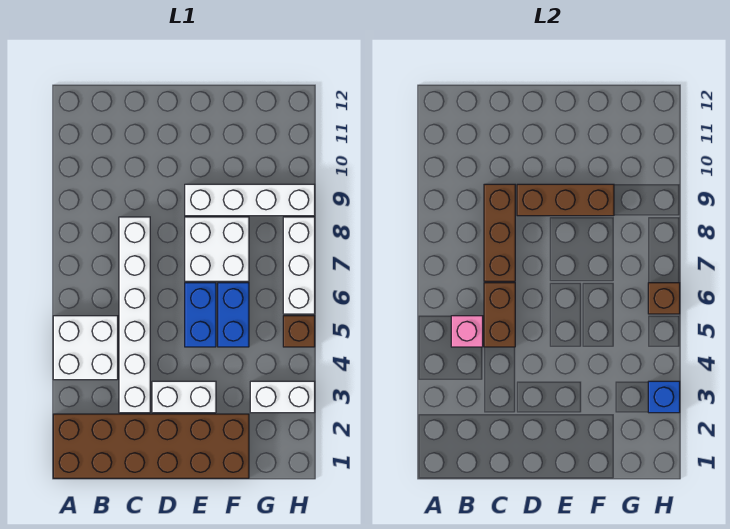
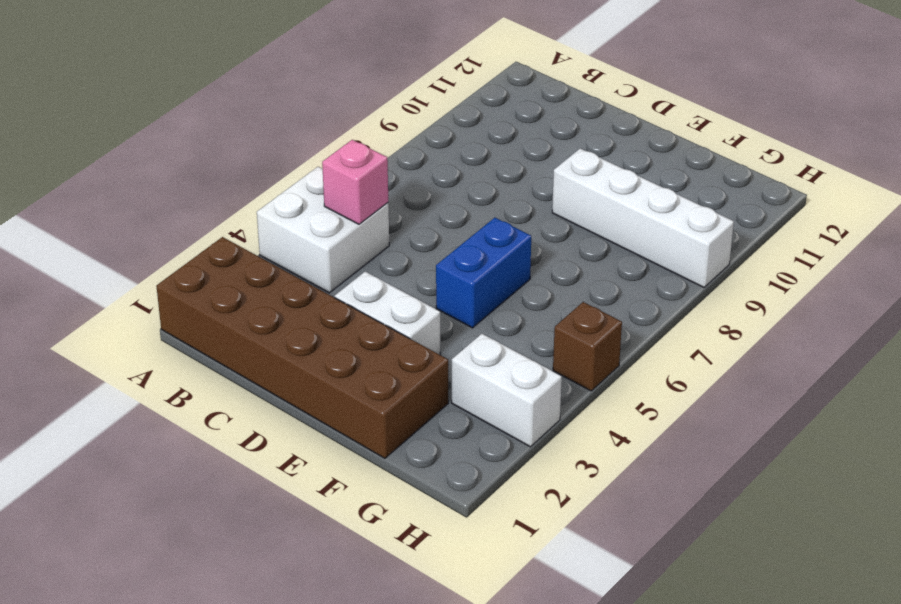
none -> white 1x6 brick [119,217,150,413]
none -> white 2x2 brick [185,217,249,281]
none -> blue 1x2 brick [218,283,249,347]

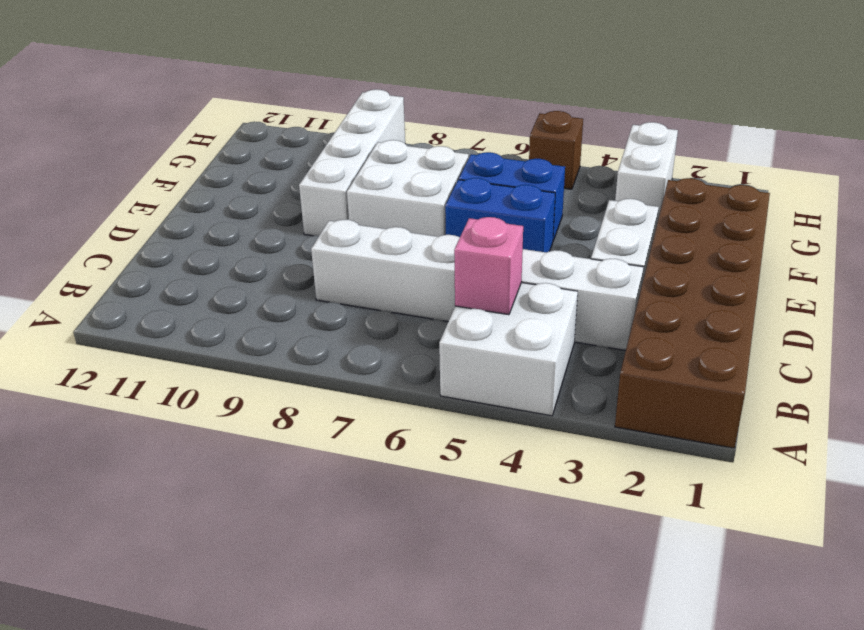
none -> white 1x3 brick [283,217,315,314]
none -> brown 1x2 brick [484,283,515,347]
none -> brown 1x3 brick [484,184,515,281]

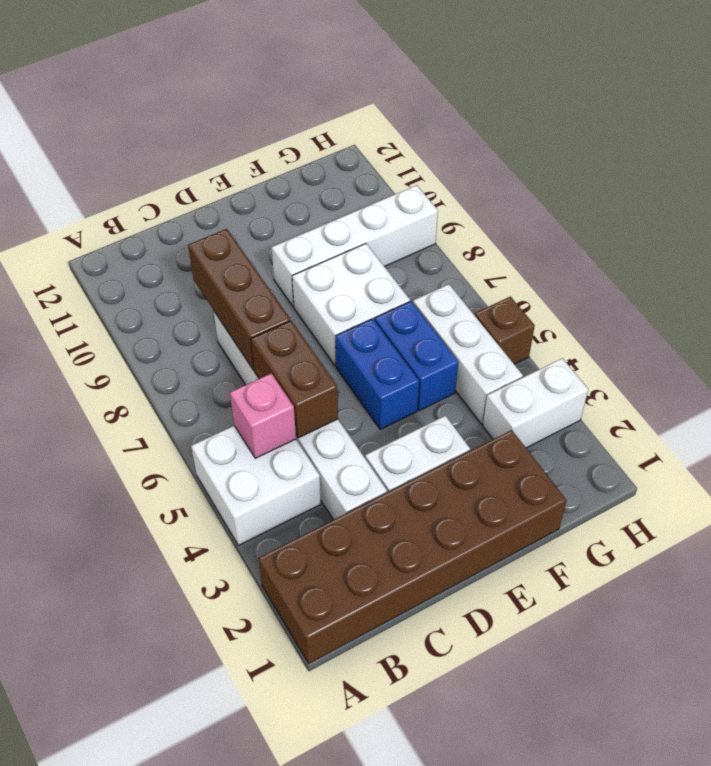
white 1x3 brick [413,284,523,424] -> white 1x3 brick moved to [283,217,315,314]
none -> brown 1x3 brick [517,184,614,216]
none -> blue 1x1 brick [648,381,680,413]
none -> brown 1x1 brick [648,283,680,314]

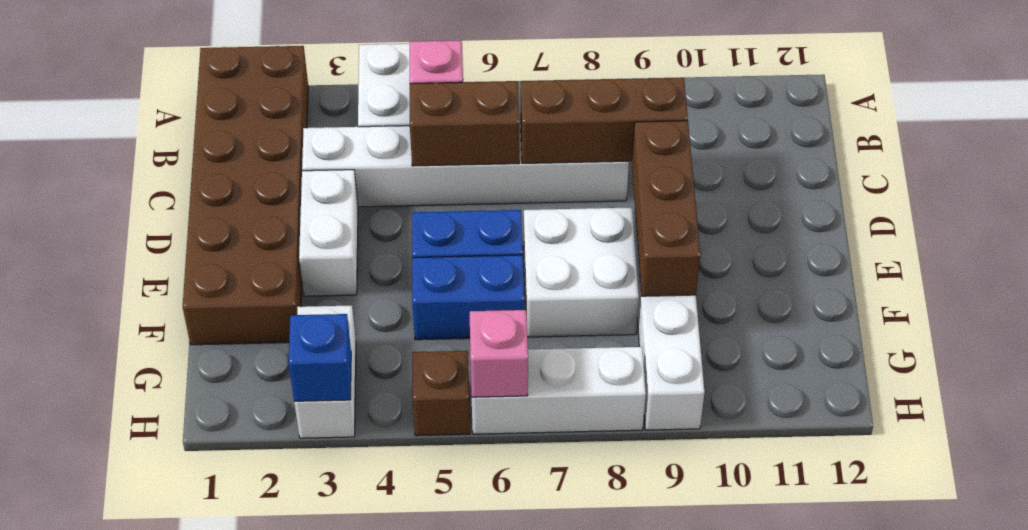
pink 1x1 brick [470,310,528,397] -> brown 1x1 brick [648,283,680,314]

